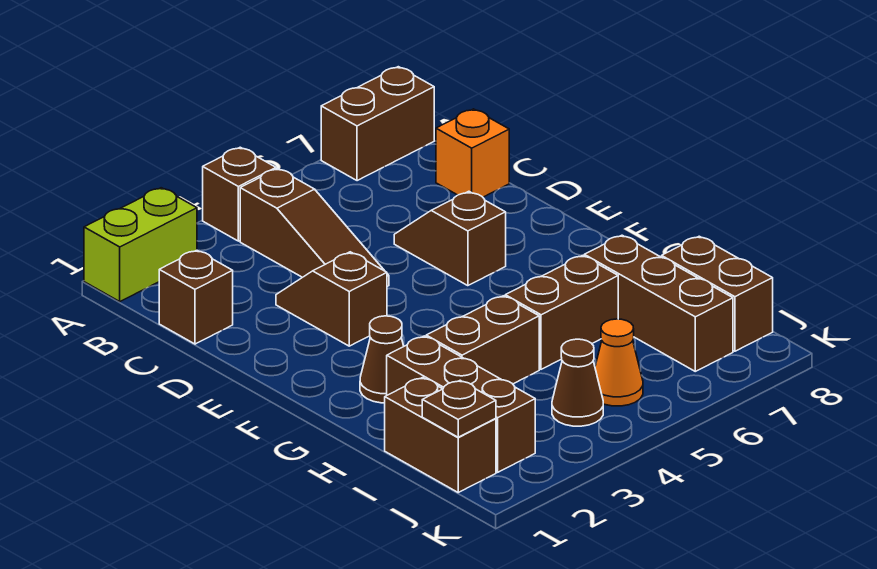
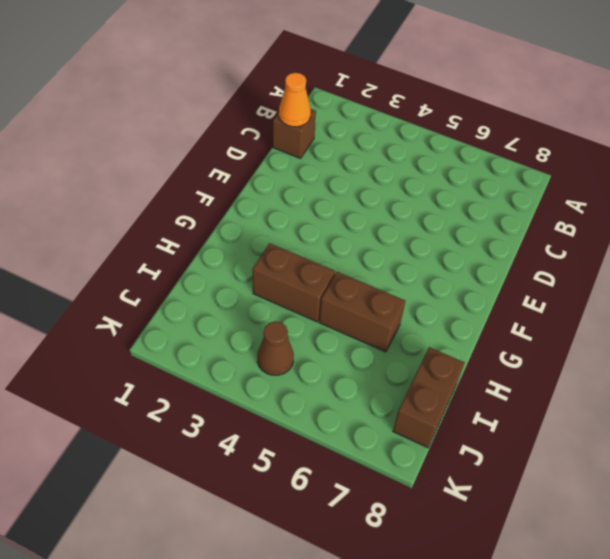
orange 1x1 cone [279,73,311,127] -> orange 1x1 cone moved to [595,319,643,406]
none -> lime 1x2 brick [84,188,197,301]
none -> brown 1x1 brick [203,147,276,241]
none -> brown 1x2 brick [321,67,434,181]

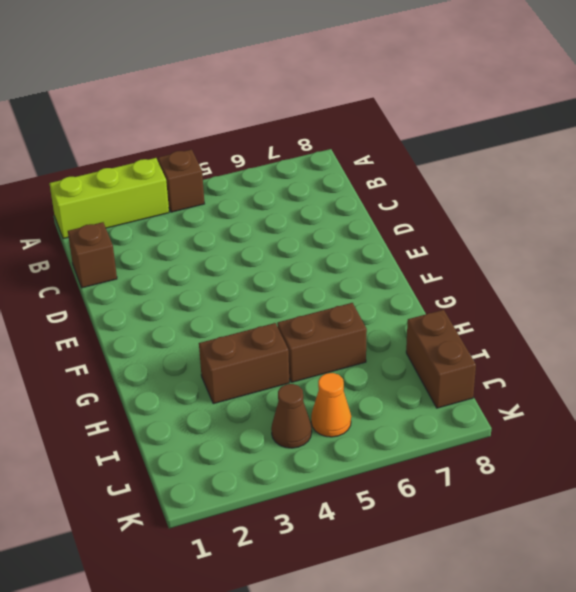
lime 1x3 brick [49,158,169,239] -> lime 1x2 brick [84,188,197,301]
none -> brown 1x2 brick [321,67,434,181]
none -> brown 1x3 slope [240,169,389,286]
none -> orange 1x1 brick [436,109,509,197]

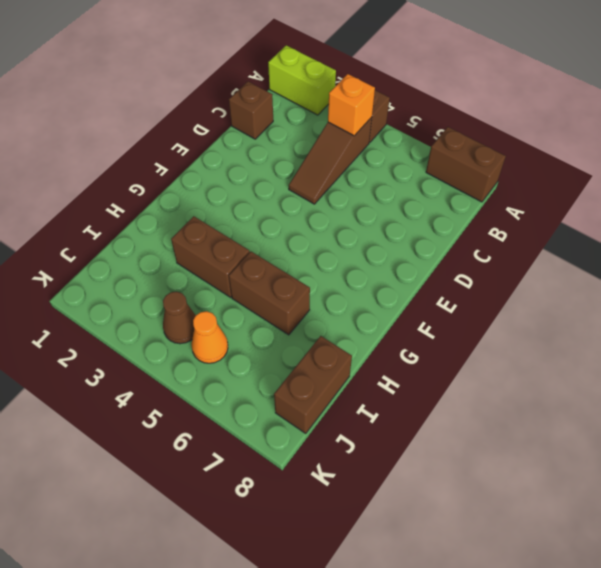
orange 1x1 brick [328,74,375,136] -> orange 1x1 brick moved to [436,109,509,197]
none -> brown 1x2 slope [276,252,387,346]
none -> brown 1x2 slope [394,191,506,286]
none -> brown 1x1 cone [360,316,404,403]

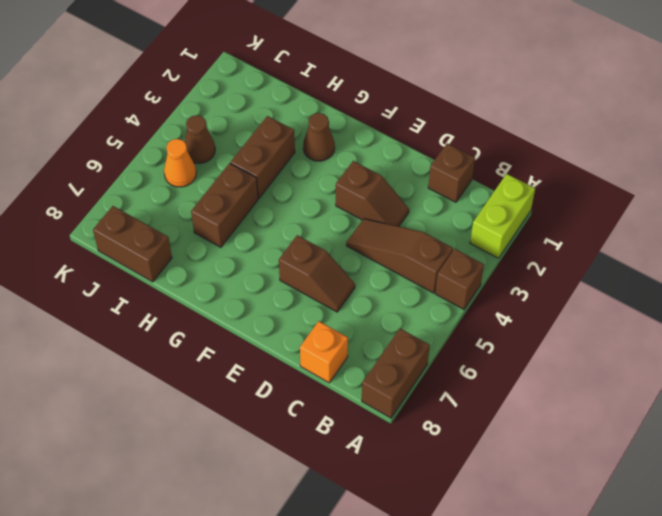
none -> brown 1x3 brick [387,336,535,472]
none -> brown 1x3 brick [584,235,733,371]
none -> brown 1x2 brick [385,378,496,492]

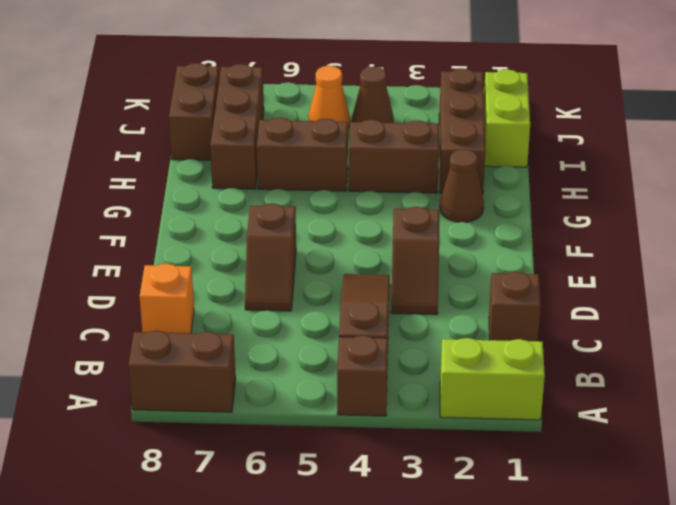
lime 1x2 brick [484,69,530,167] -> brown 1x2 brick [385,378,496,492]
none -> brown 1x1 plate [422,380,496,437]

